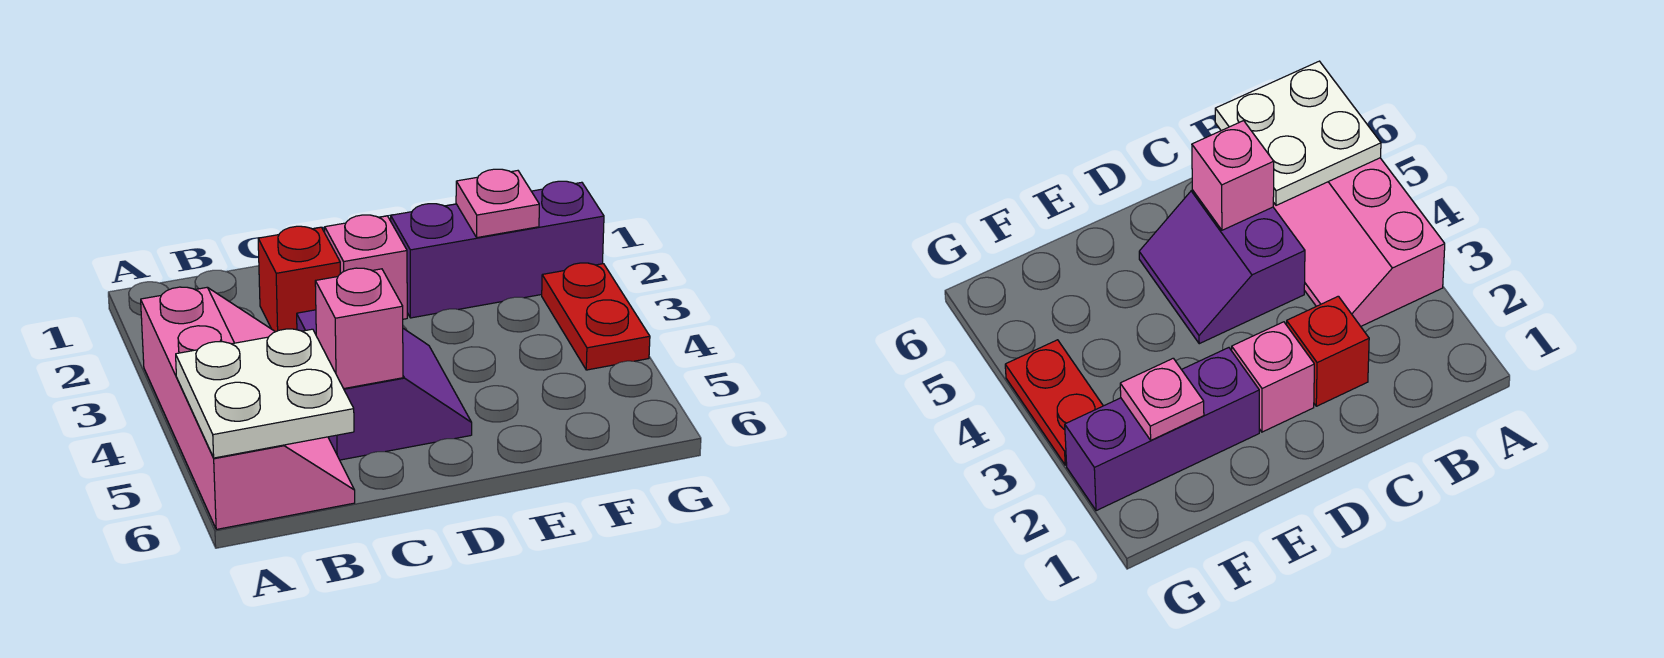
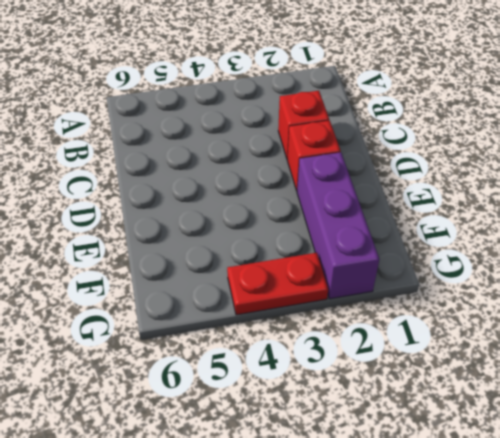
red 1x1 brick [287,121,341,191] -> pink 1x1 brick [325,215,407,319]
none -> pink 2x4 slope [141,287,355,529]
none -> purple 2x2 slope [297,310,472,460]

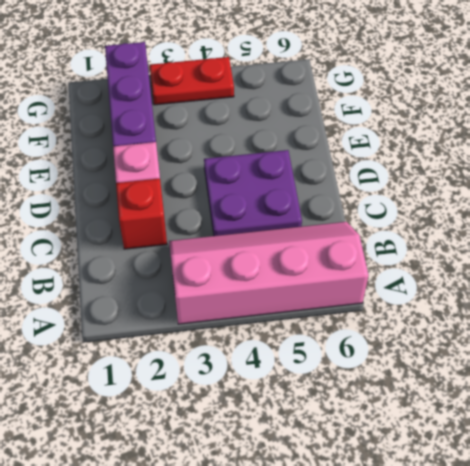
purple 2x2 plate [204,150,302,236] -> purple 2x2 slope [297,310,472,460]
none -> white 2x2 plate [176,329,354,458]
none -> pink 1x1 brick [315,268,403,389]

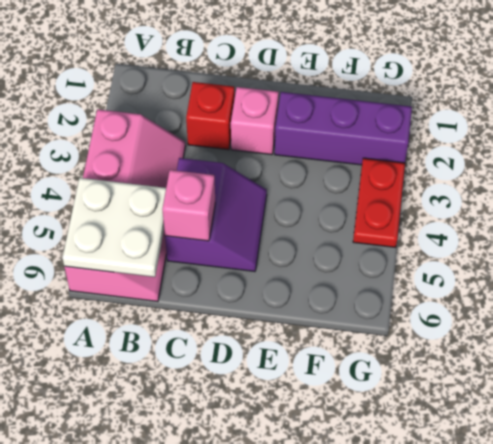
none -> pink 1x1 plate [456,169,539,238]

